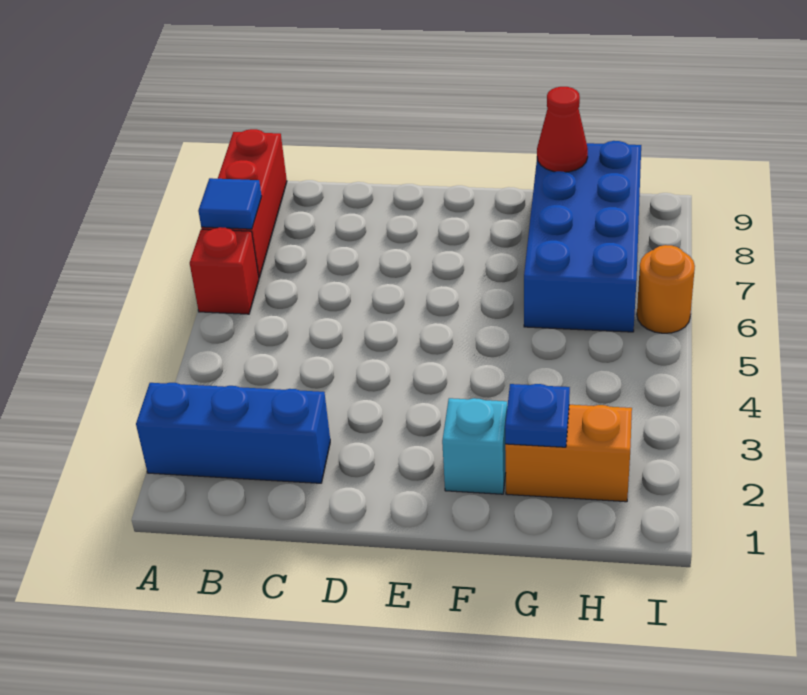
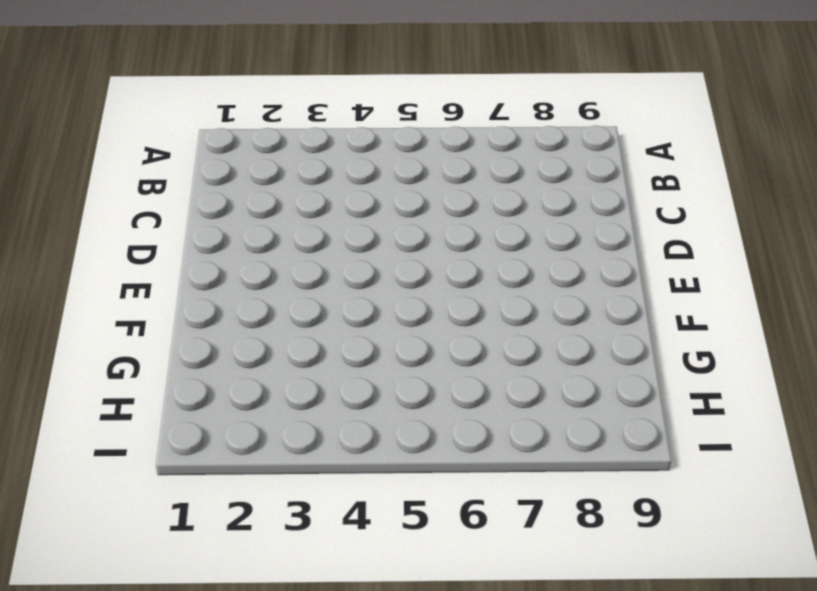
none -> blue 1x3 brick [136,383,330,483]
none -> red 1x1 brick [190,227,259,314]

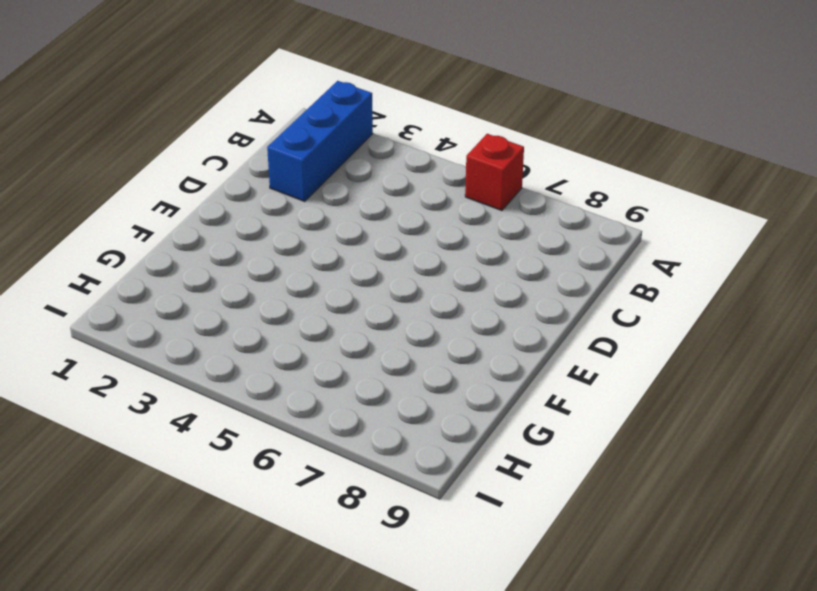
none -> red 1x3 brick [201,129,287,278]
none -> cyan 1x1 brick [442,398,507,494]

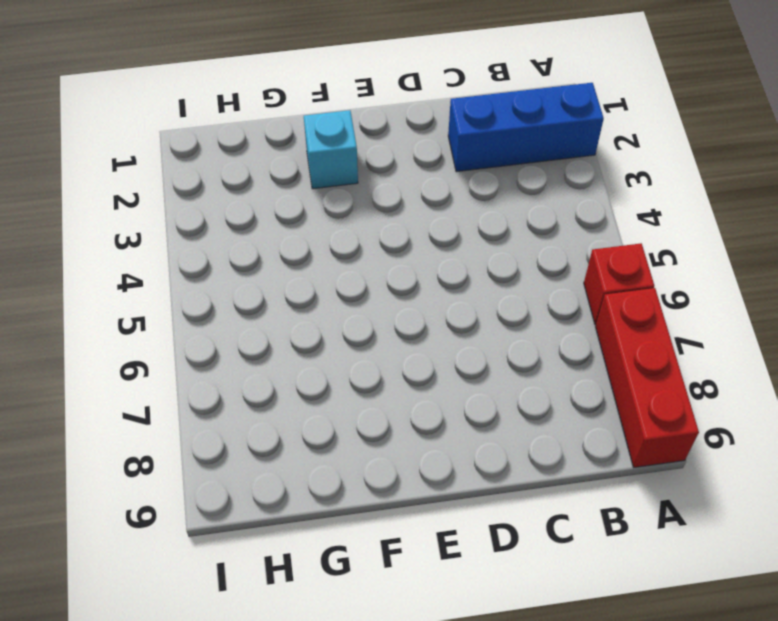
none -> orange 1x2 brick [505,405,632,502]
none -> blue 2x4 brick [524,141,641,332]

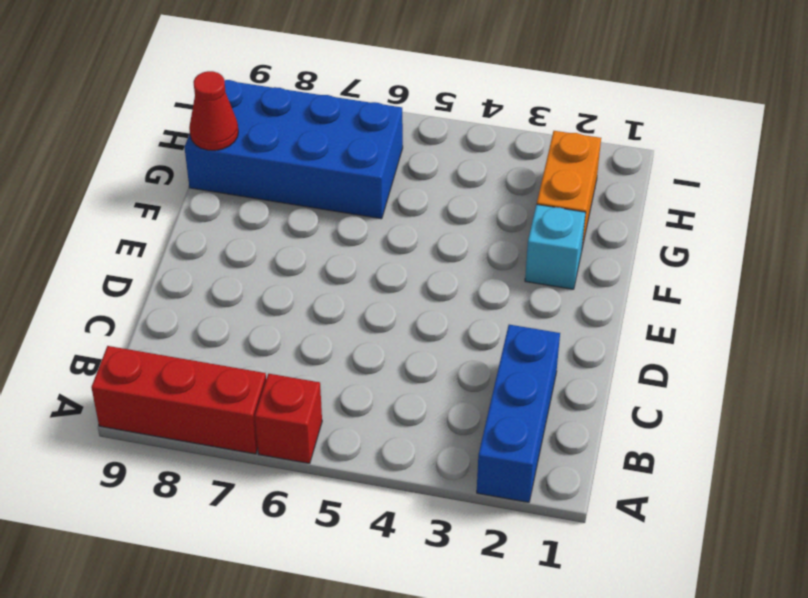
none -> orange 1x1 round brick [637,245,695,333]
none -> blue 1x1 tile [198,178,262,229]

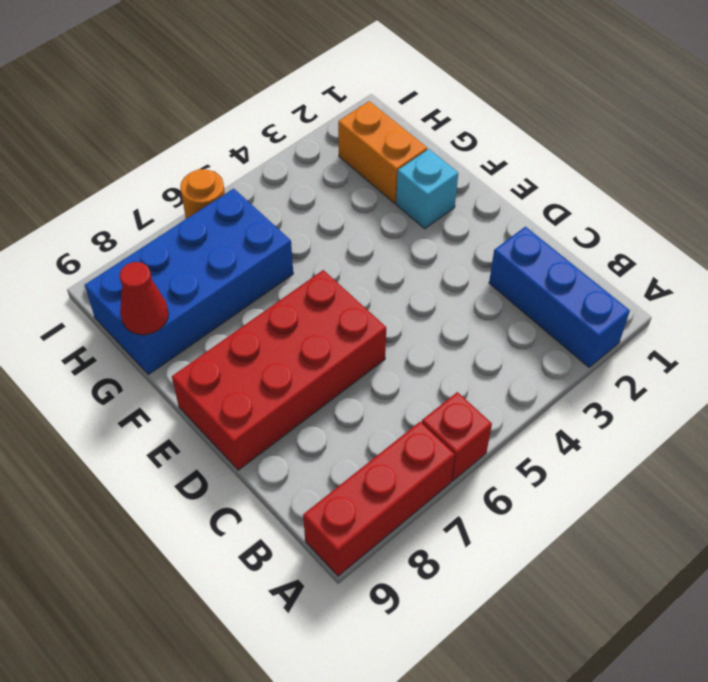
red 2x4 brick [172,270,386,470] -> none
none -> blue 1x1 tile [198,178,262,229]
none -> blue 1x1 plate [505,384,570,447]

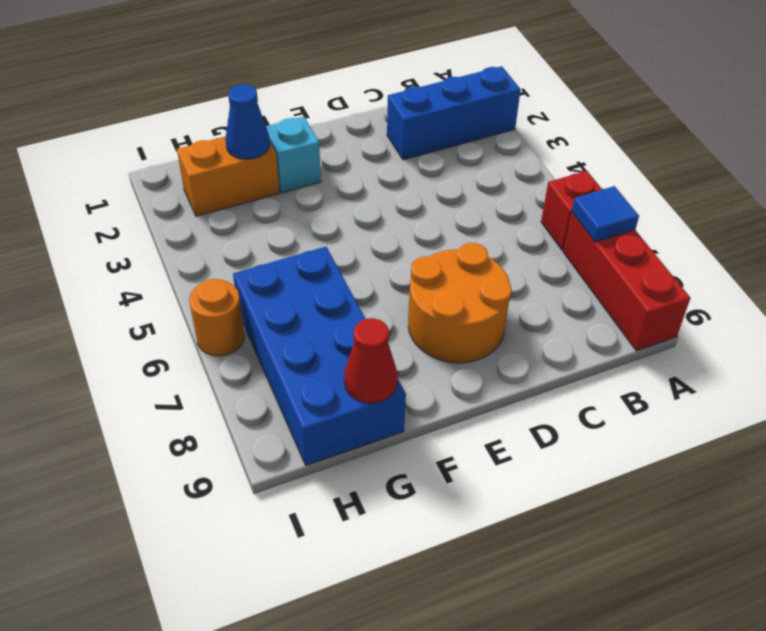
orange 2x2 round brick [408,243,512,363] -> none
blue 1x1 cone [225,84,270,159] -> blue 1x1 plate [505,384,570,447]

